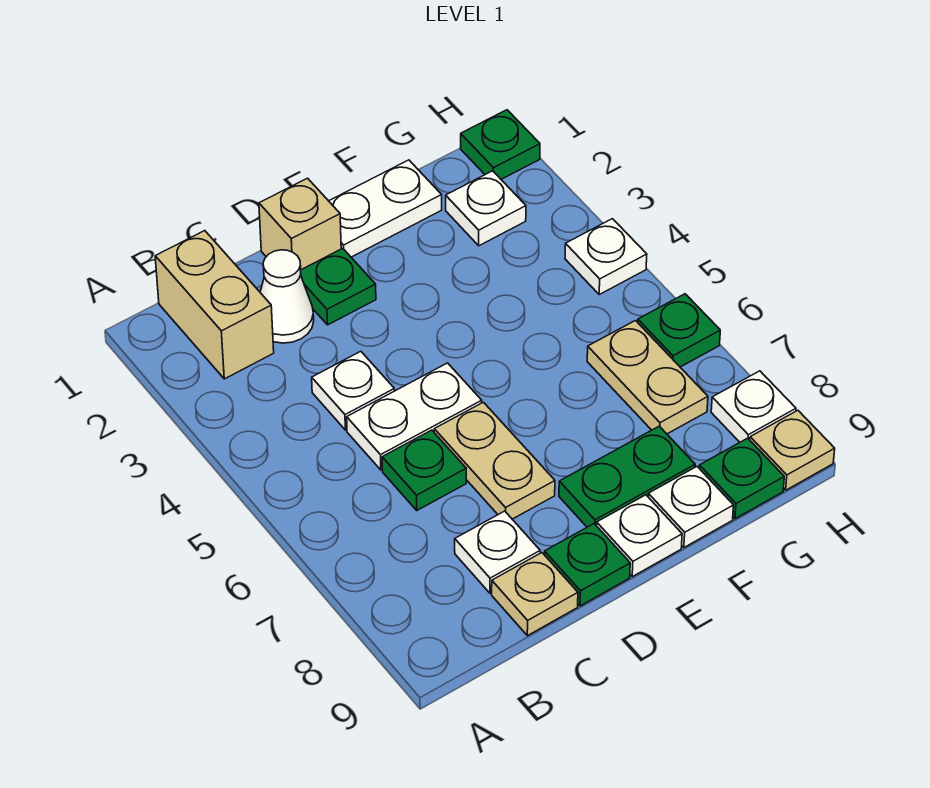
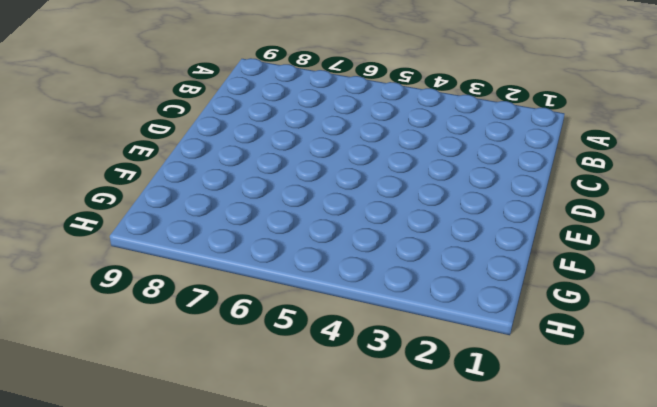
none -> tan 1x2 brick [155,231,274,379]
none -> white 1x1 cone [260,250,314,343]
none -> white 1x1 plate [312,351,394,430]

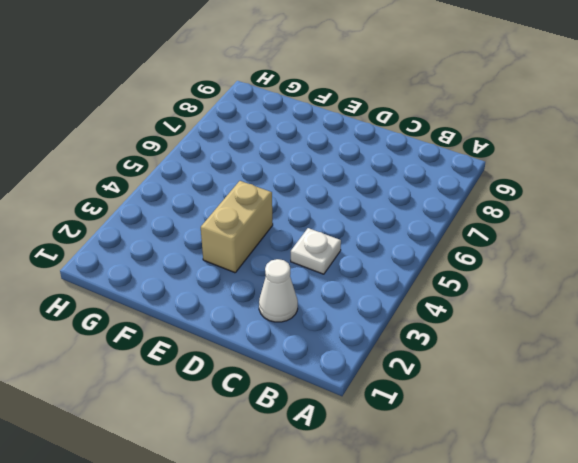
tan 1x2 brick [201,181,273,273] -> tan 1x2 brick moved to [155,231,274,379]
none -> white 1x2 plate [347,363,482,470]
none -> green 1x1 plate [382,430,466,510]
none -> white 1x1 plate [455,511,540,593]

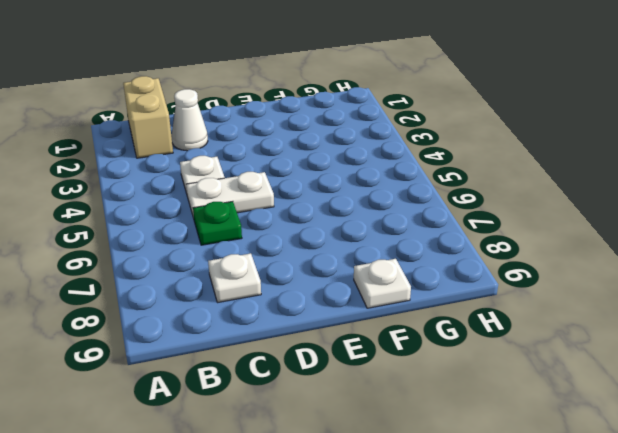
none -> tan 1x1 plate [492,553,578,636]
none -> tan 1x1 brick [259,178,341,270]
none -> green 1x1 plate [301,248,376,325]

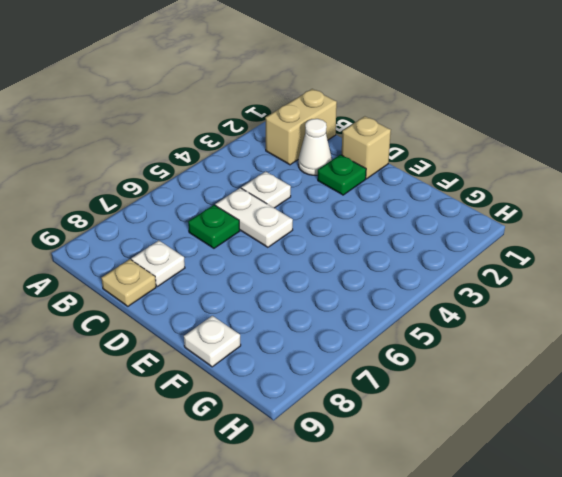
none -> tan 1x2 plate [434,402,555,519]
none -> green 1x1 plate [544,524,630,606]
none -> white 1x2 plate [329,160,442,257]

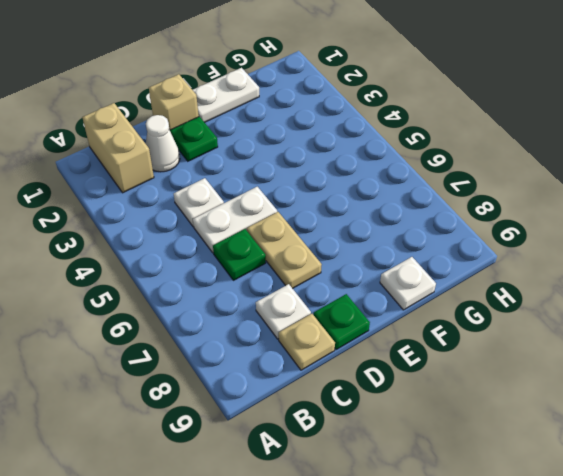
none -> green 1x2 plate [559,426,695,527]
none -> white 1x1 plate [597,495,682,577]
none -> white 1x1 plate [446,171,526,246]

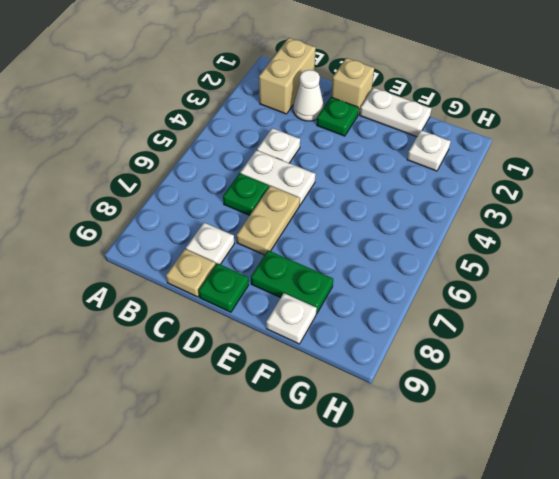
none -> white 1x1 plate [597,495,682,577]
none -> tan 1x2 plate [587,321,708,434]
none -> green 1x1 plate [699,438,784,519]

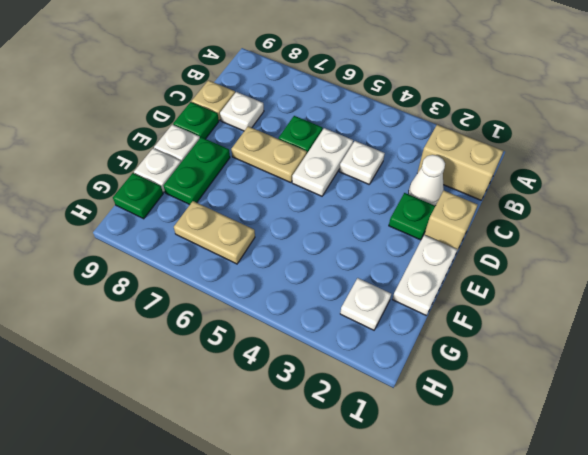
none -> green 1x1 plate [461,110,540,179]
none -> white 1x1 plate [565,219,647,294]
none -> green 1x1 plate [638,294,720,367]

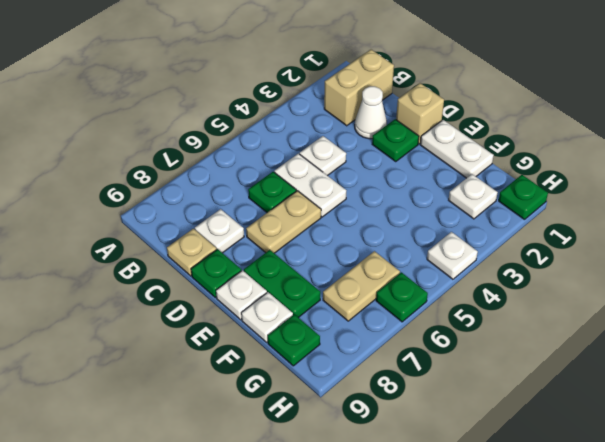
none -> white 1x1 plate [711,371,796,442]
none -> tan 1x1 plate [750,410,835,490]

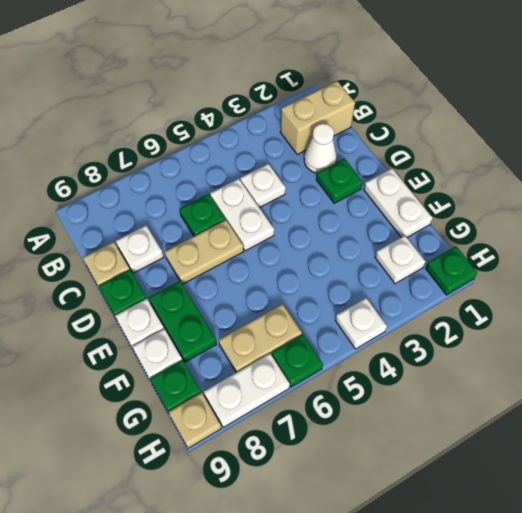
white 1x2 plate [204,353,290,428] -> white 1x1 plate [711,371,796,442]
none -> tan 1x1 brick [259,178,341,270]

